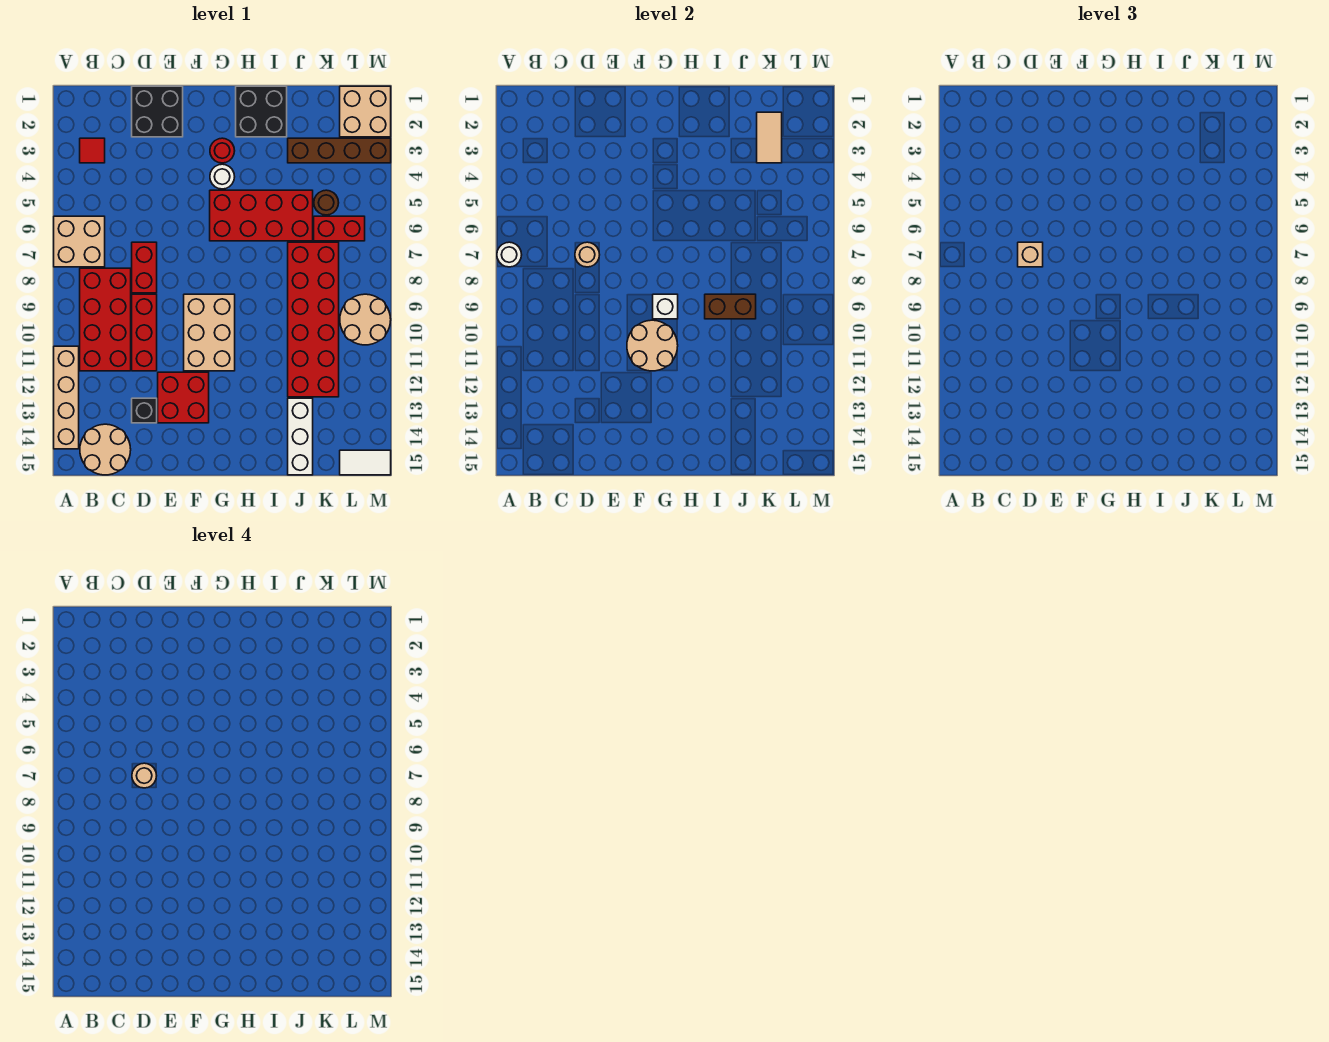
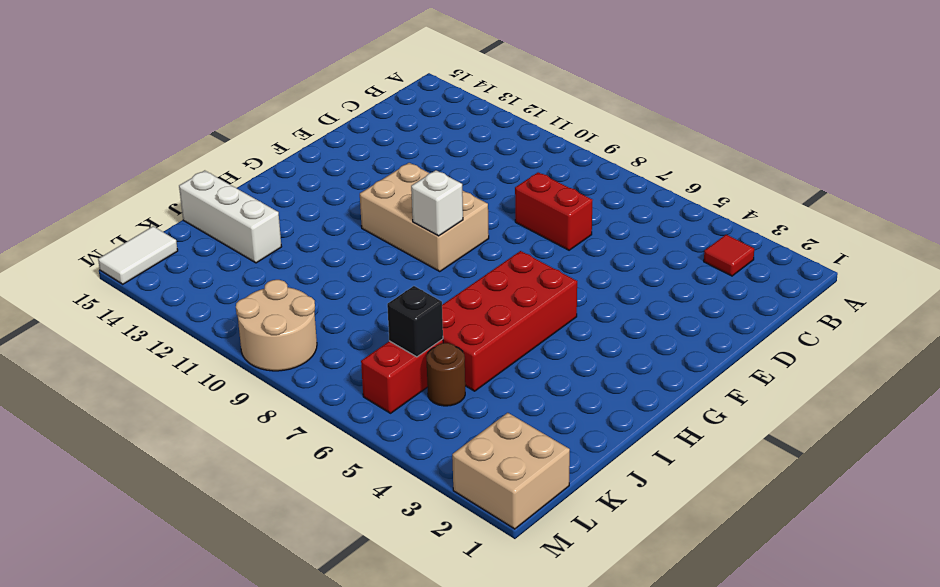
black 1x1 brick [387,286,443,357] -> black 1x1 brick moved to [132,398,157,423]
none -> tan 2x2 brick [54,216,105,267]
none -> tan 1x4 brick [54,346,79,449]
none -> red 2x4 brick [80,268,131,371]
none -> tan 2x2 round brick [80,424,131,475]

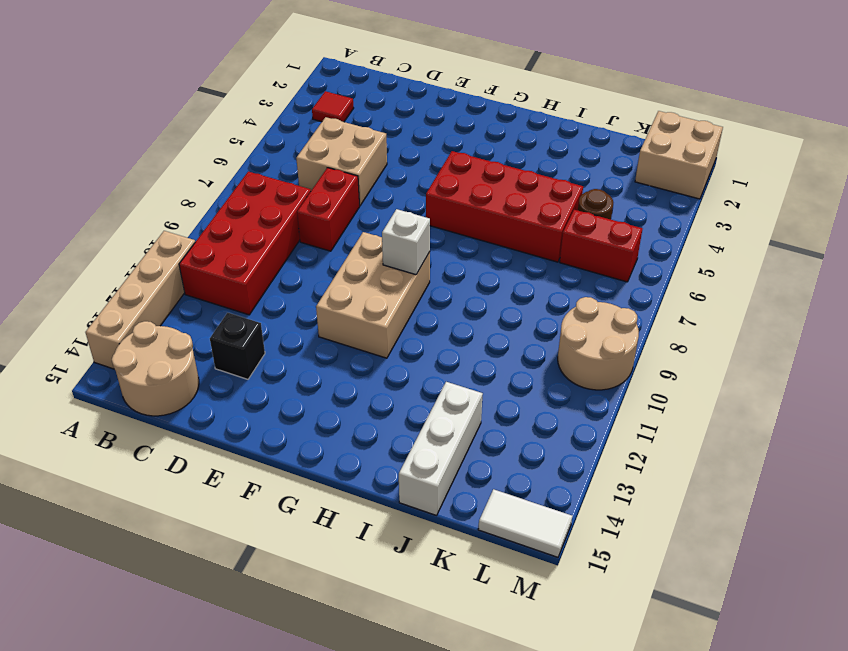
tan 2x2 brick [296,117,387,206] -> tan 2x2 brick moved to [54,216,105,267]
none -> black 2x2 brick [132,86,183,137]
none -> red 1x3 brick [132,294,157,371]
none -> red 2x2 brick [158,372,209,423]
none -> red 1x1 round brick [210,138,235,163]

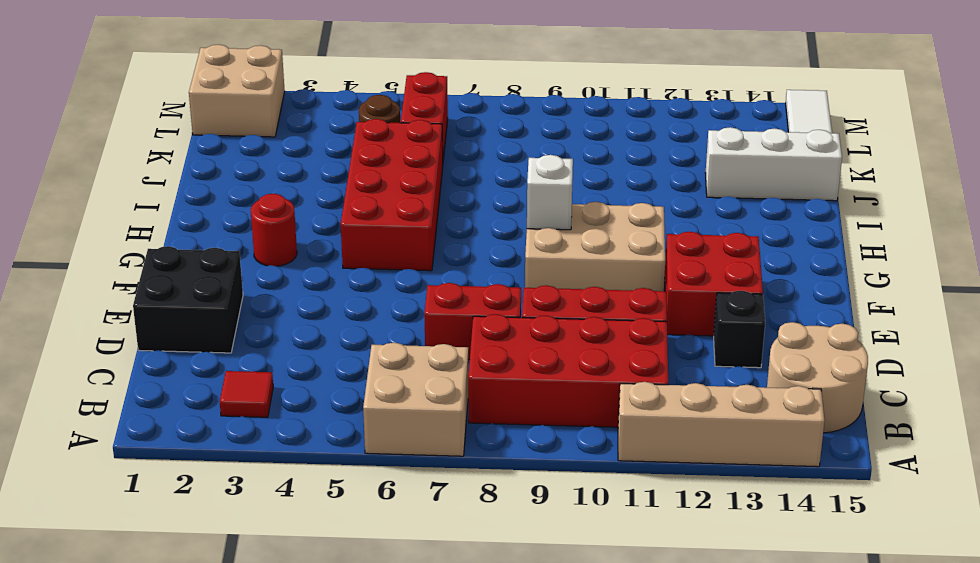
none -> white 1x1 round brick [210,164,235,189]
none -> black 2x2 brick [236,86,287,137]
none -> brown 1x4 brick [288,138,391,163]
none -> red 2x6 brick [288,242,339,397]

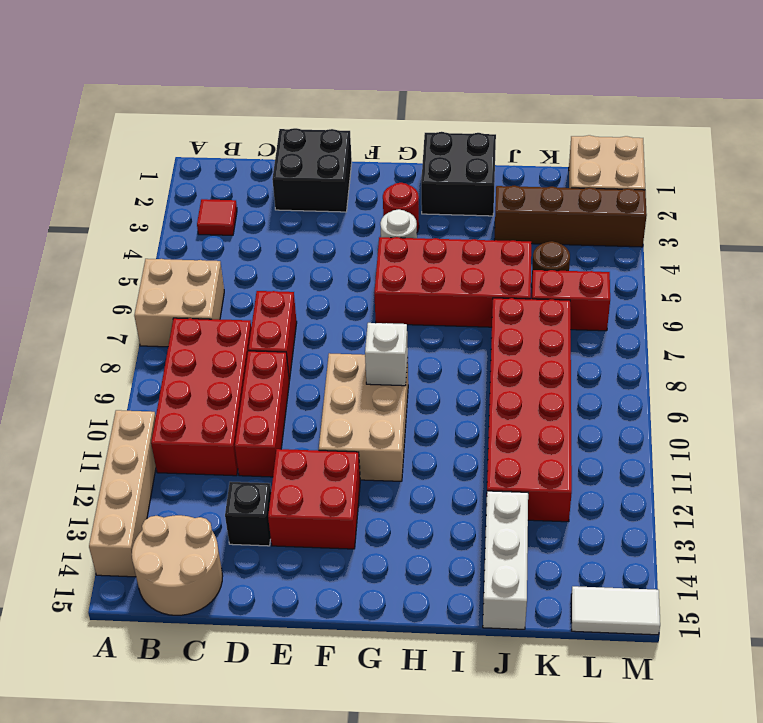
none -> tan 2x2 round brick [340,294,391,345]
none -> white 1x1 round brick [497,242,522,267]
none -> tan 1x1 round brick [575,242,600,267]
none -> tan 2x2 round brick [627,320,678,371]

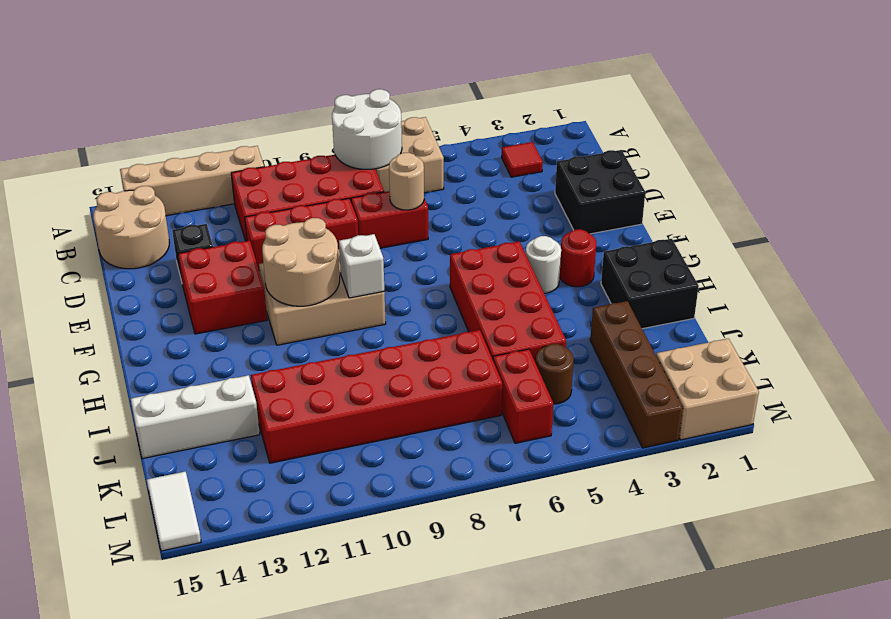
white 2x2 round brick [332,89,402,169] -> white 1x1 round brick [497,242,522,267]
none -> tan 2x2 round brick [340,294,391,345]
none -> brown 1x2 brick [705,294,756,319]
none -> tan 1x2 tile [757,112,782,163]
none -> tan 1x1 brick [1018,242,1043,267]

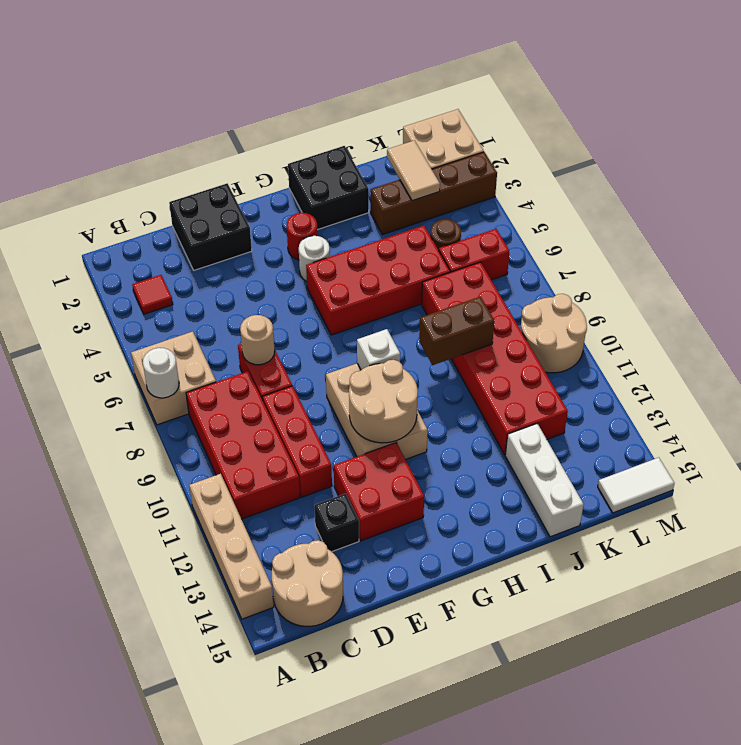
none -> tan 1x1 brick [1018,242,1043,267]
none -> tan 1x1 round brick [132,763,157,788]

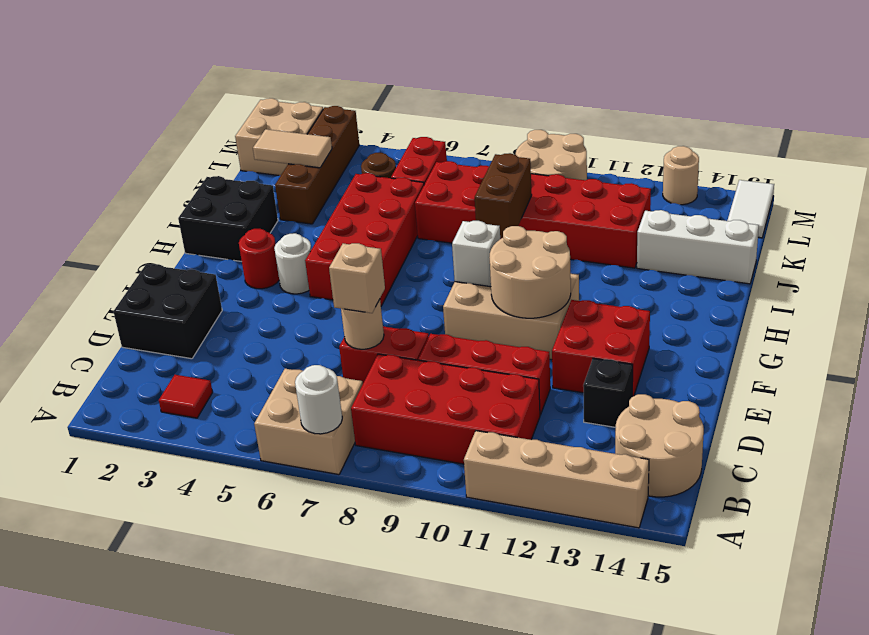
tan 1x1 round brick [663,146,699,205] -> tan 1x1 round brick moved to [132,763,157,788]

